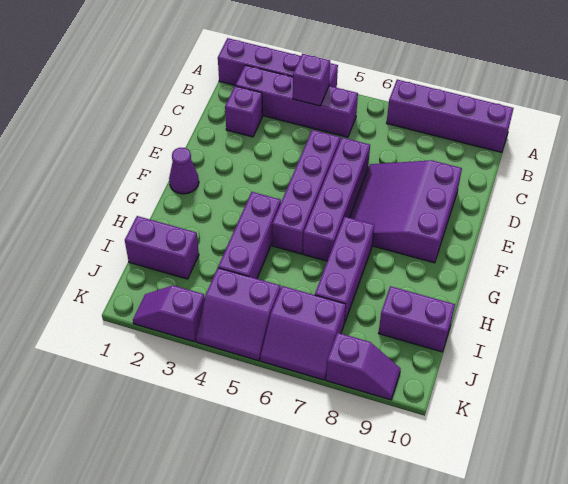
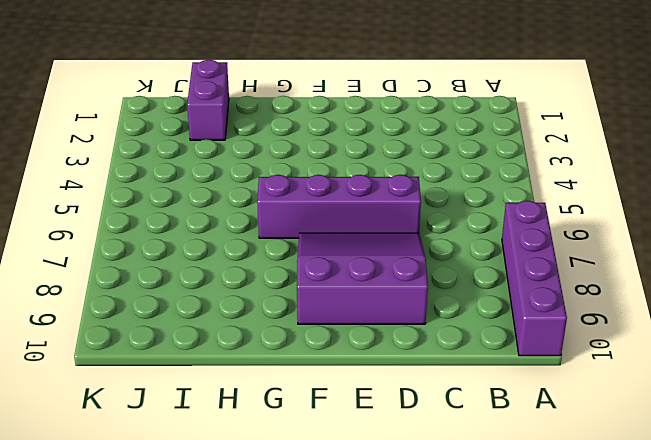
none -> purple 1x4 brick [218,38,338,88]
none -> purple 1x4 brick [235,65,358,137]
none -> purple 1x1 brick [225,86,263,137]

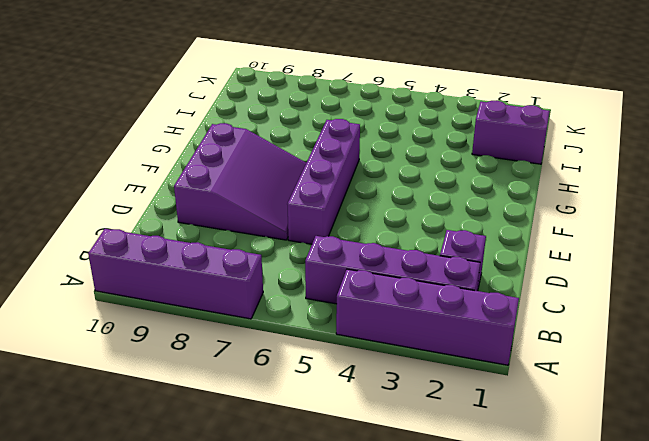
none -> purple 1x4 brick [272,130,340,254]
none -> purple 1x1 cone [169,148,199,194]
none -> purple 1x3 brick [218,192,281,279]

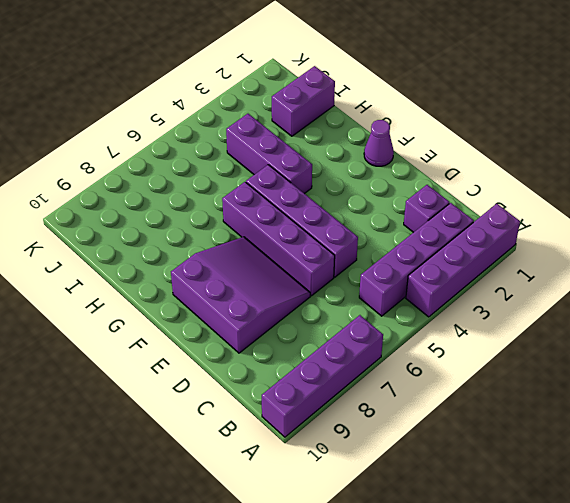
none -> purple 1x3 brick [315,217,374,324]
none -> purple 1x2 brick [379,286,455,352]
none -> purple 2x2 slope [196,268,280,361]

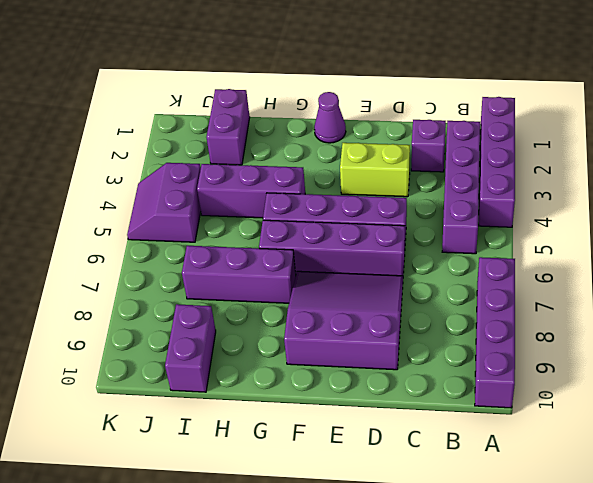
lime 1x2 brick [340,143,410,197] -> none
none -> purple 2x2 slope [260,286,346,380]
none -> purple 1x2 slope [133,285,205,342]
none -> purple 1x2 slope [326,333,401,400]

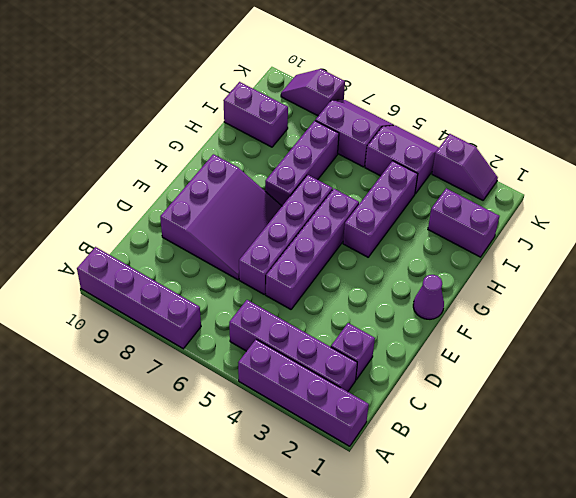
none -> purple 1x1 brick [293,54,330,106]

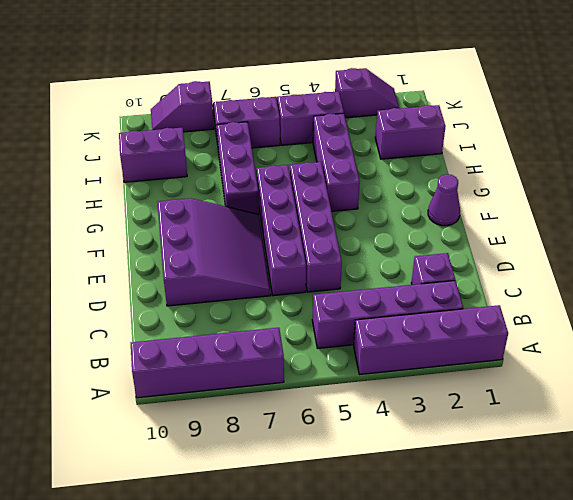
none -> purple 1x1 brick [293,54,330,106]

